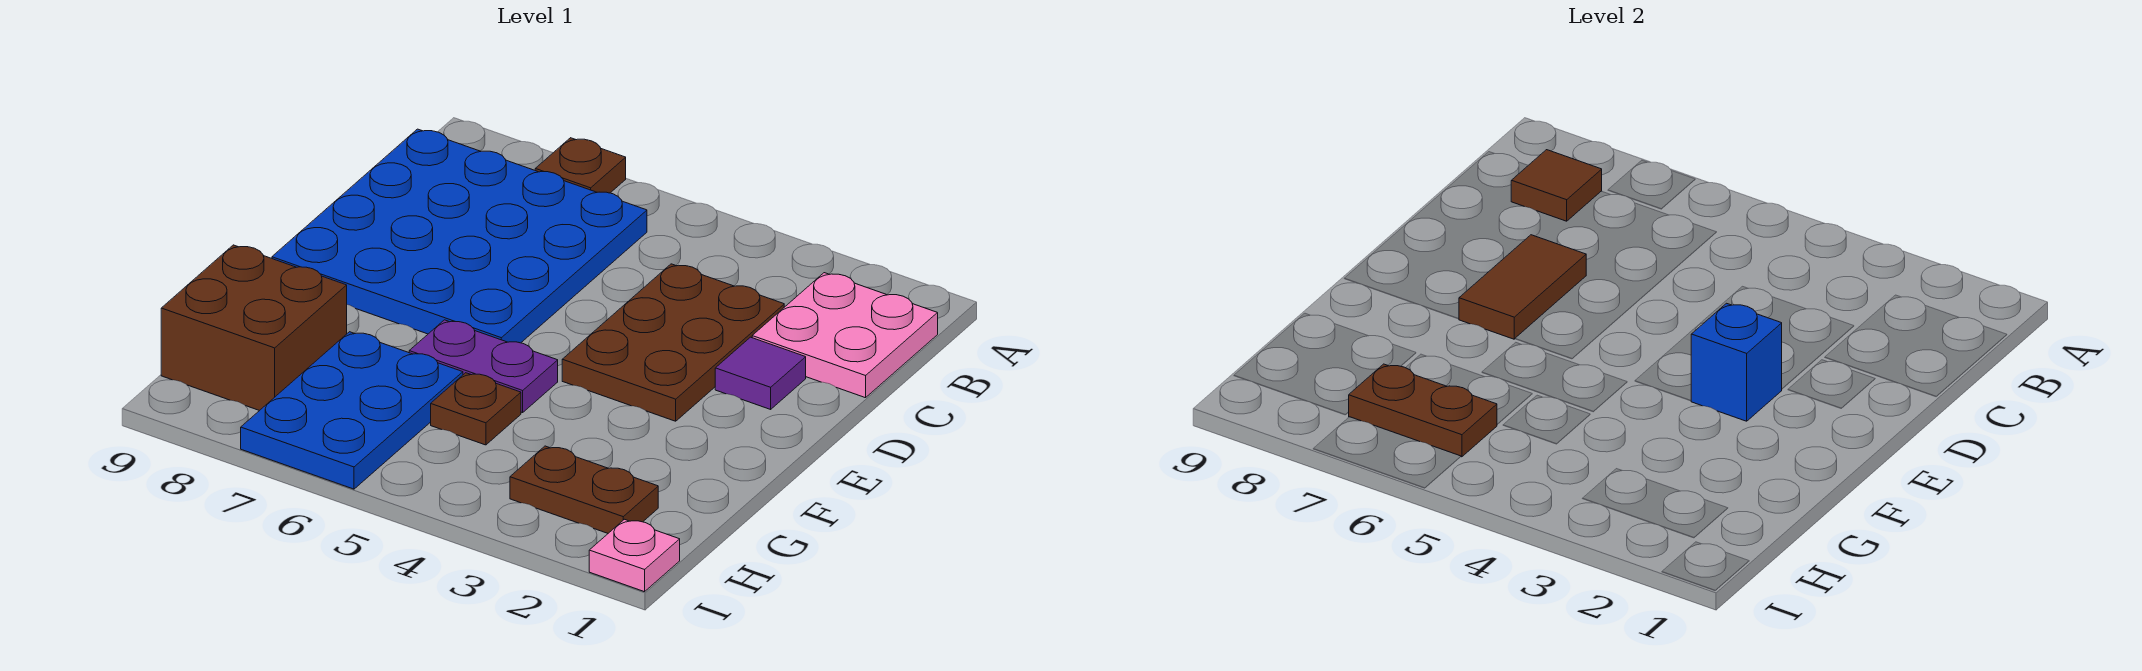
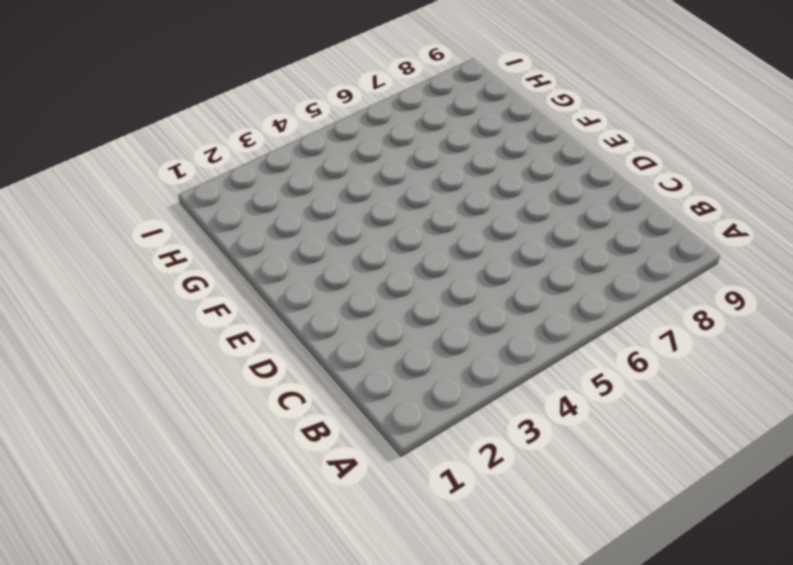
none -> brown 1x1 plate [535,138,626,193]
none -> pink 2x2 plate [752,273,938,398]
none -> blue 4x4 plate [272,129,647,343]

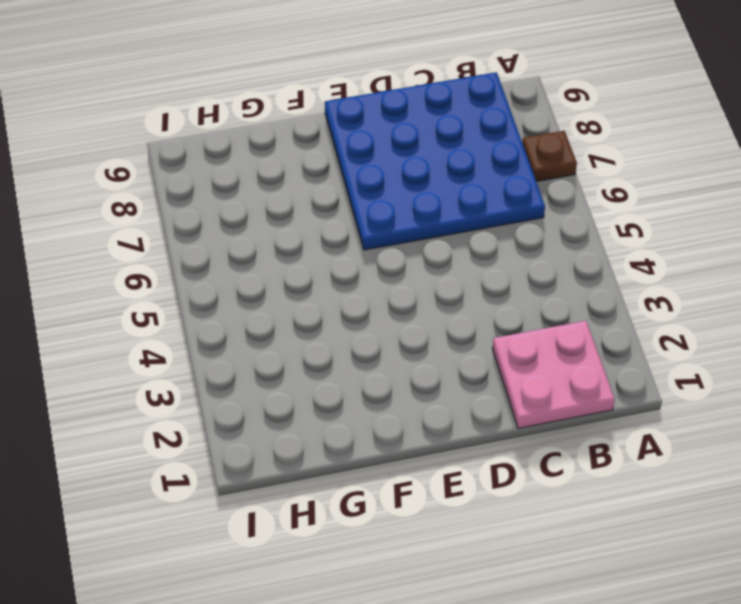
none -> brown 2x3 plate [562,264,784,421]
none -> purple 1x1 tile [715,337,806,409]
none -> purple 1x2 plate [409,320,558,413]

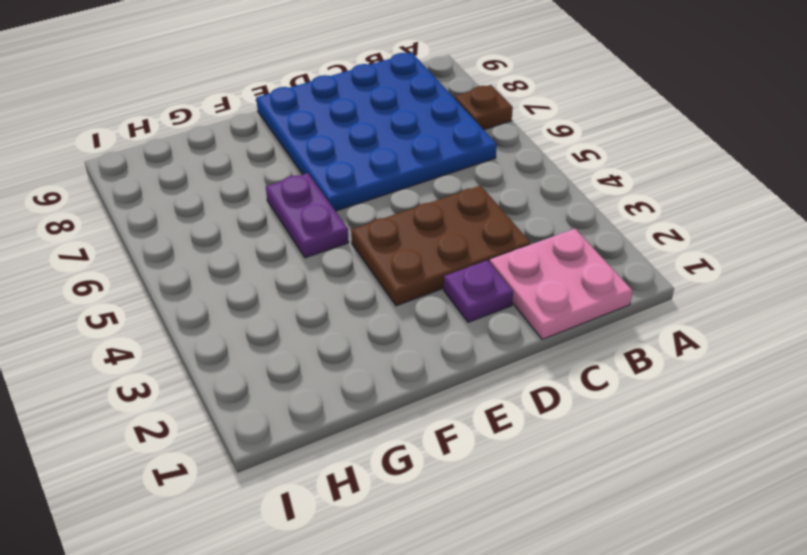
purple 1x1 plate [444,260,513,322] -> purple 1x1 tile [715,337,806,409]
none -> brown 1x1 plate [431,373,521,445]
none -> blue 2x3 plate [241,332,463,489]
none -> brown 2x2 brick [161,245,347,411]

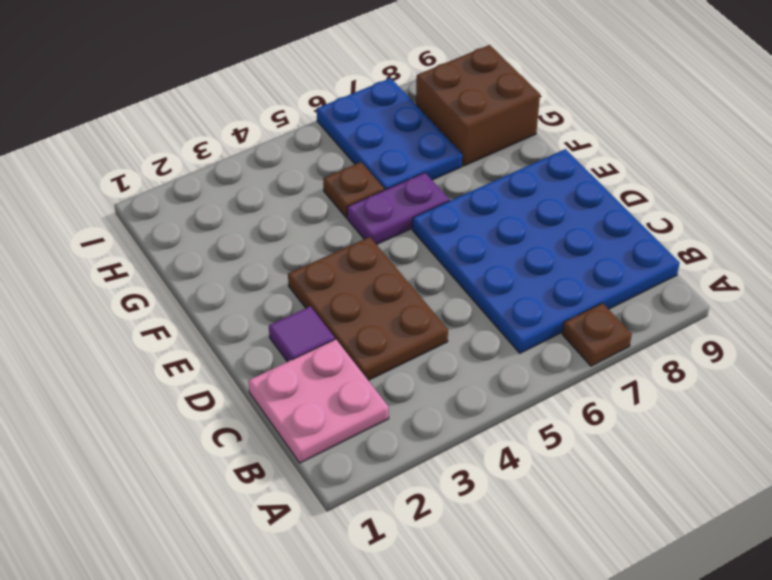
none -> brown 1x2 plate [510,446,658,533]
none -> pink 1x1 plate [589,519,680,592]
none -> brown 1x1 tile [1511,150,1602,221]

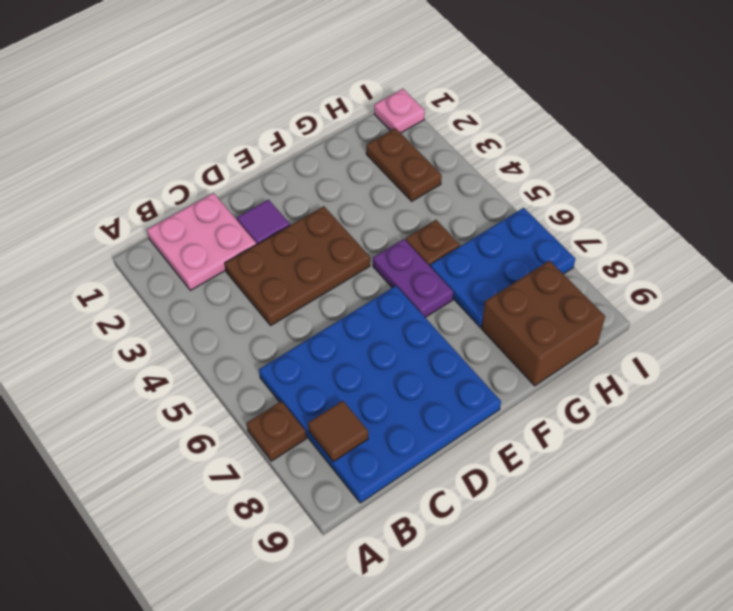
none -> brown 1x2 tile [1459,235,1586,339]
none -> blue 1x1 brick [1691,303,1782,421]
none -> brown 1x2 plate [1349,364,1497,457]

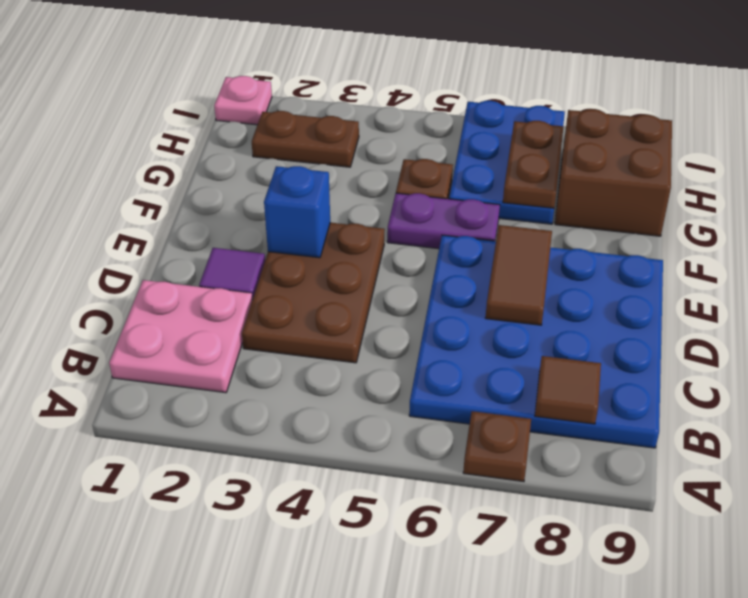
brown 1x2 plate [503,121,564,208] -> brown 1x2 plate turned to [1349,364,1497,457]

